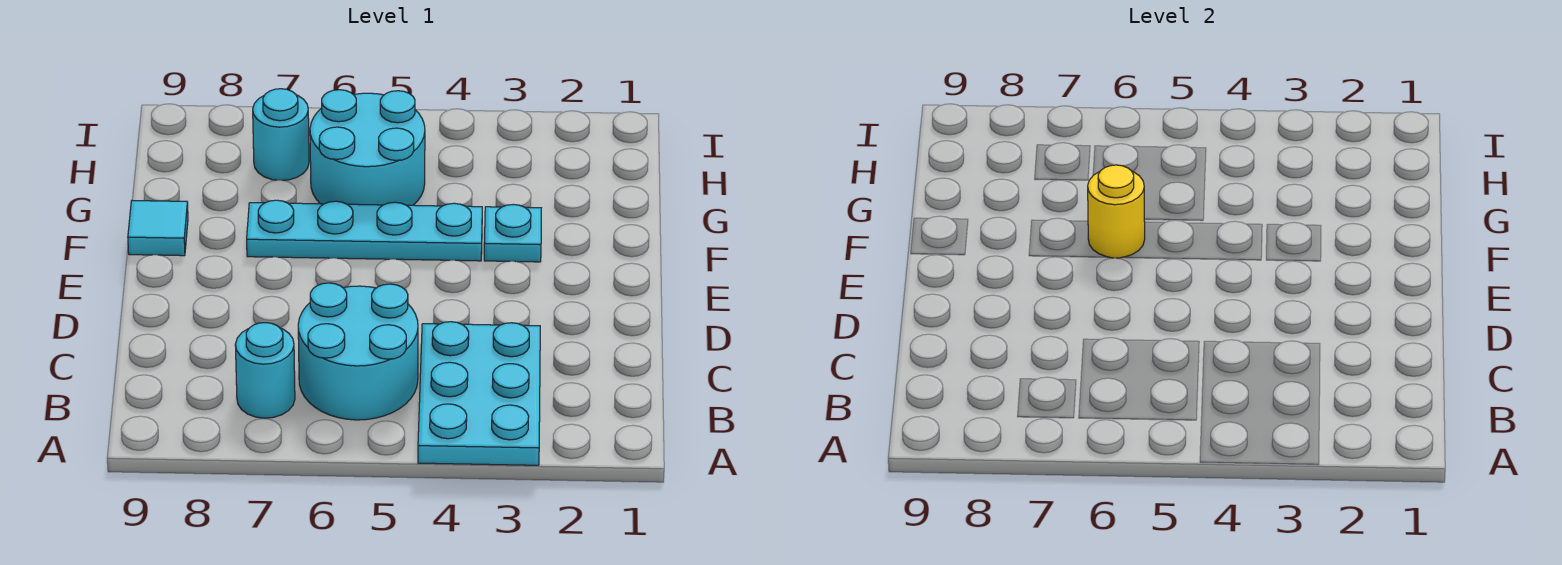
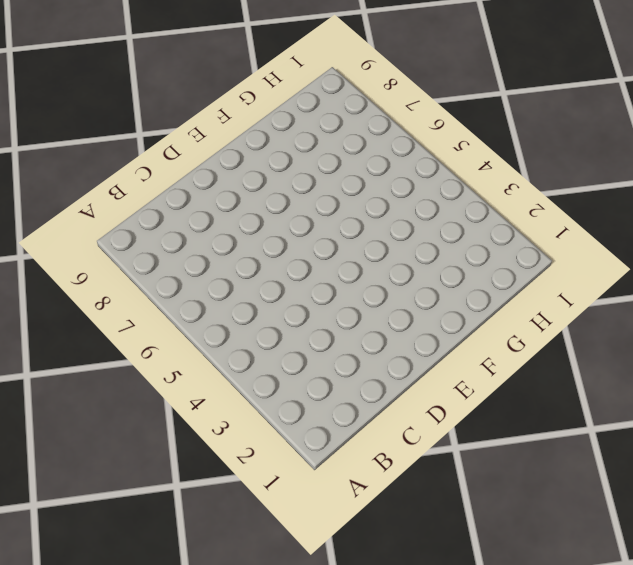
none -> cyan 2x3 plate [418,322,540,465]
none -> cyan 2x2 round brick [298,283,418,420]

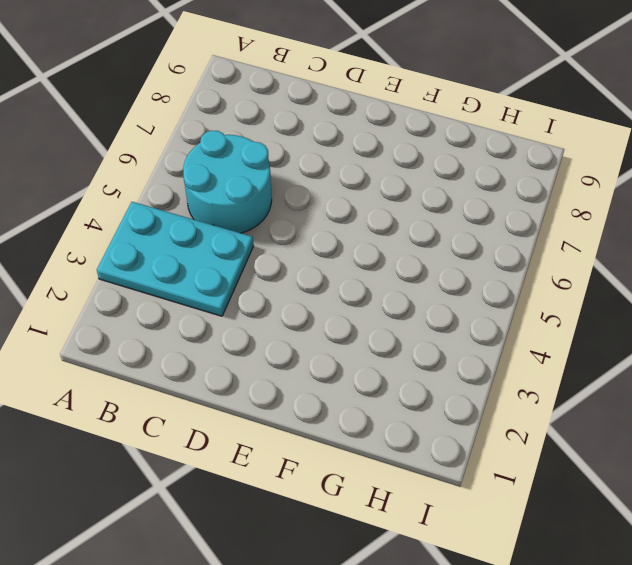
none -> cyan 1x1 round brick [235,323,295,418]
none -> cyan 1x1 plate [484,204,541,262]

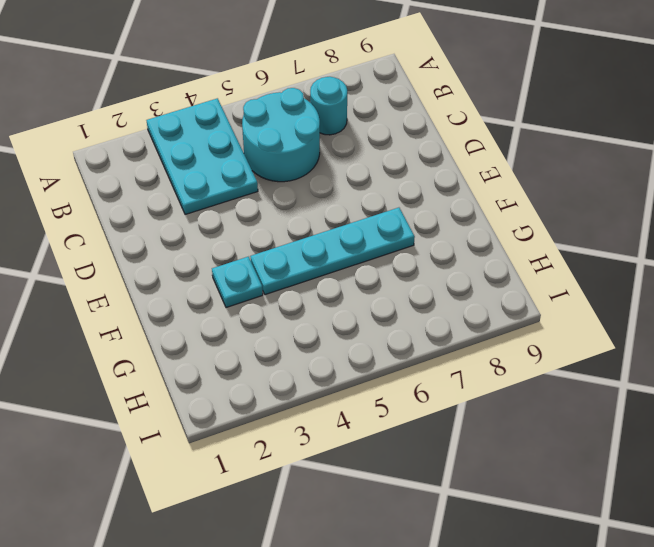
none -> cyan 1x1 tile [128,201,188,256]
none -> cyan 2x2 round brick [310,90,425,205]

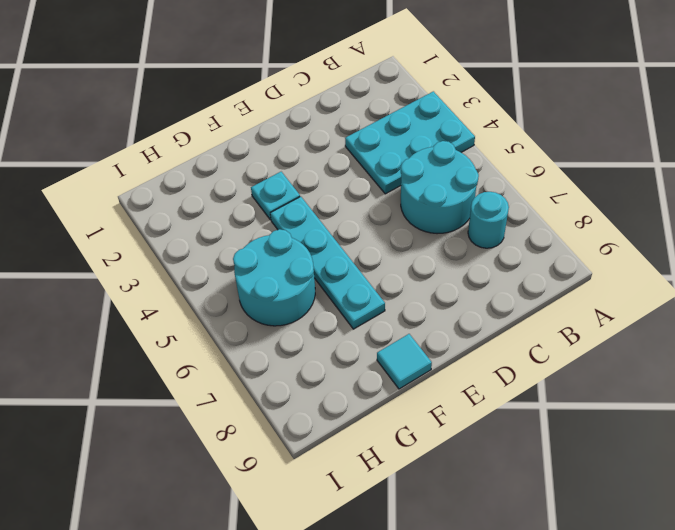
none -> cyan 1x1 round brick [253,89,309,180]
none -> yellow 1x1 round brick [1088,165,1145,258]

